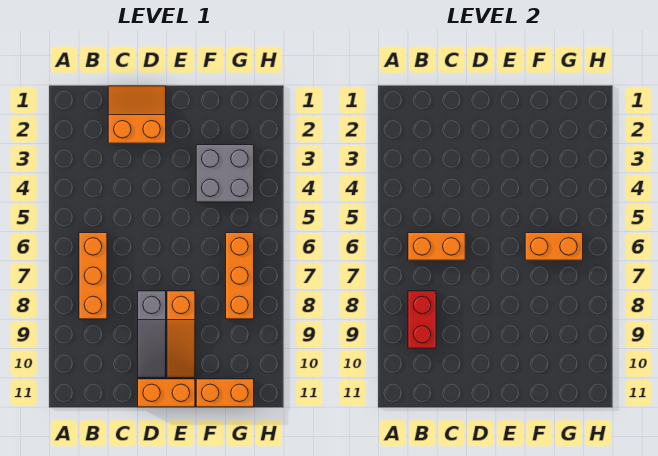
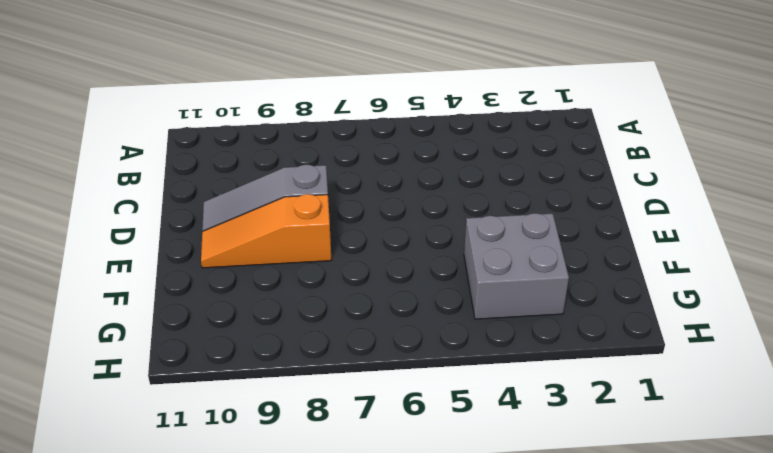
none -> orange 1x3 brick [79,233,107,319]
none -> orange 2x2 slope [108,86,166,143]

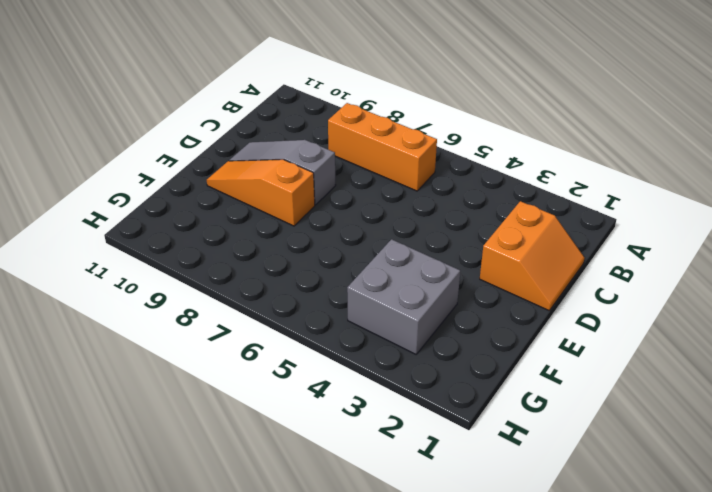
none -> orange 1x2 brick [138,379,195,407]
none -> orange 1x2 brick [196,379,254,407]

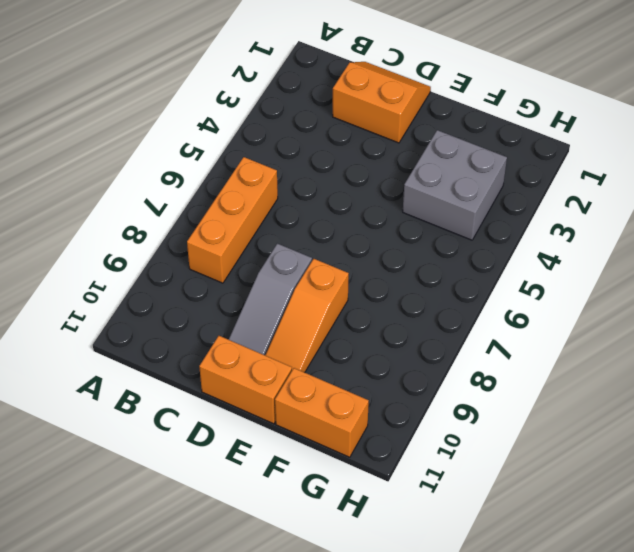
none -> orange 1x3 brick [226,233,254,319]
none -> orange 1x2 brick [408,233,465,260]

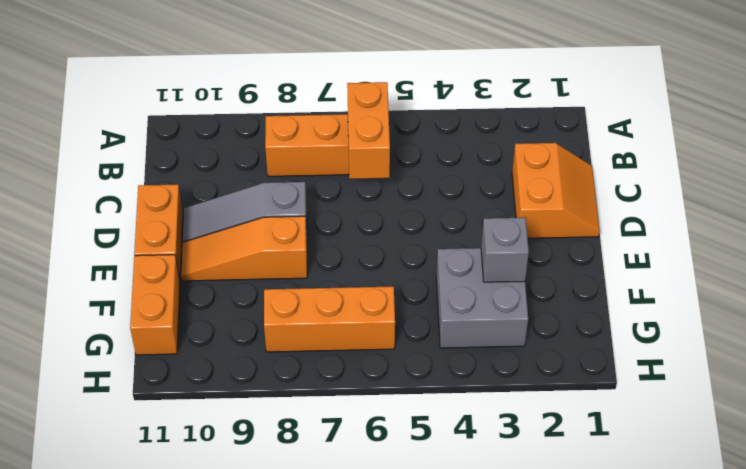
grey 1x1 brick [481,218,529,282] -> none
none -> red 1x2 brick [408,291,436,348]
none -> orange 1x2 brick [525,233,583,260]

